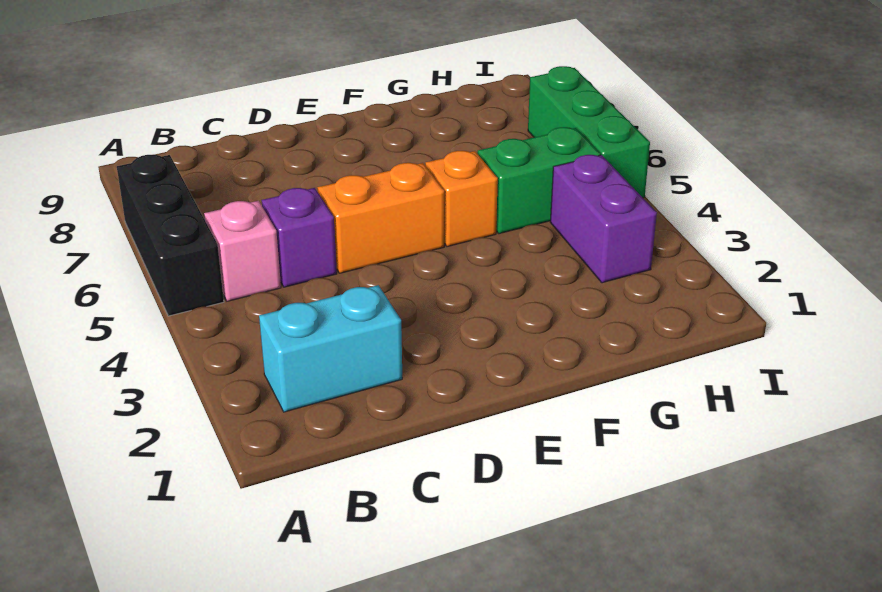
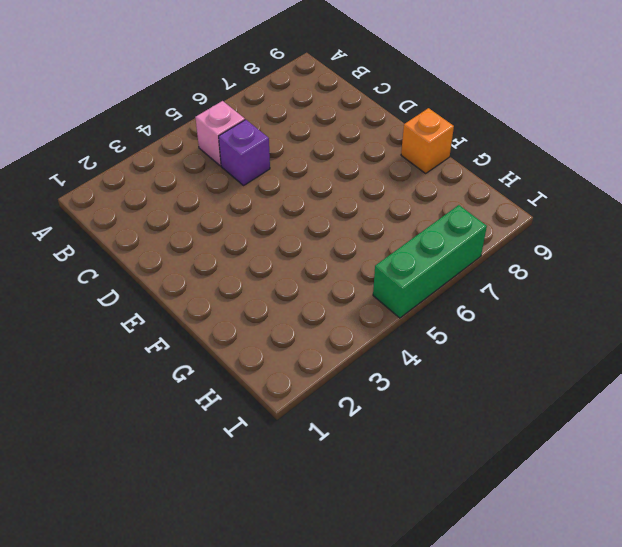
orange 1x1 brick [401,108,454,173] -> orange 1x1 brick moved to [425,151,498,247]
none -> black 1x3 brick [117,154,224,316]
none -> cyan 1x2 brick [259,285,402,412]

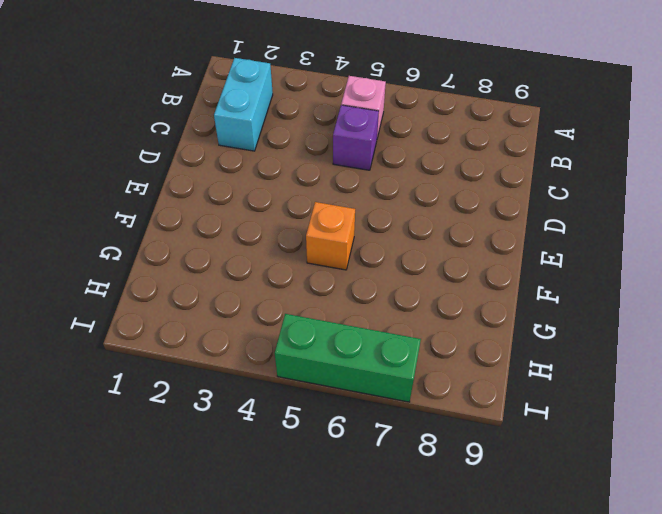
none -> black 1x3 brick [117,154,224,316]
none -> orange 1x2 brick [317,163,444,273]

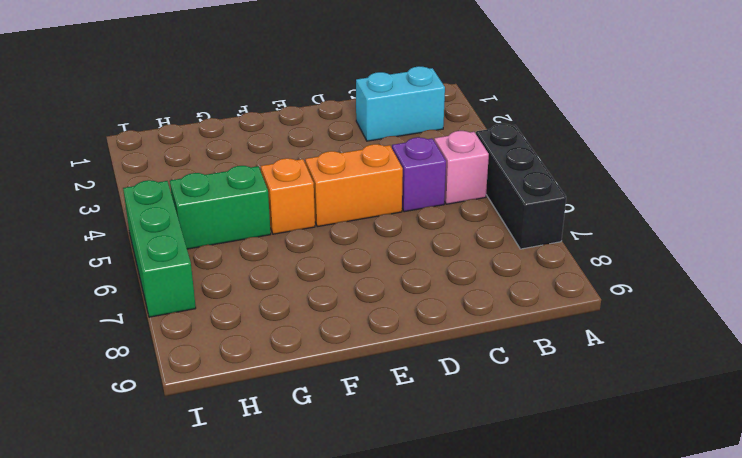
none -> purple 1x2 brick [550,155,657,283]

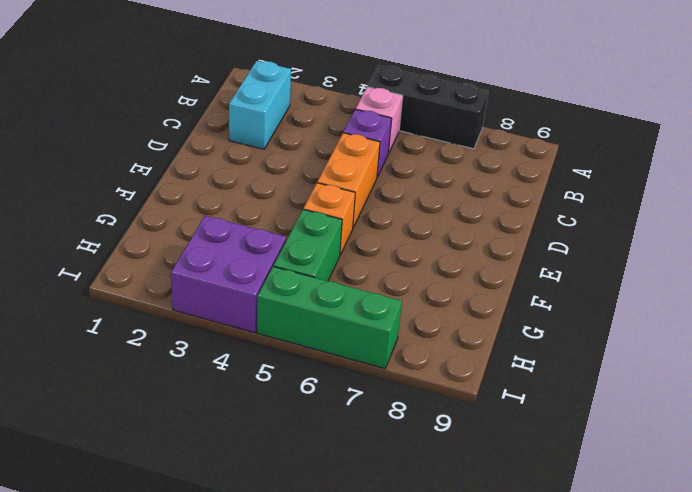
purple 2x2 brick [171,216,286,333] -> purple 1x2 brick [550,155,657,283]

